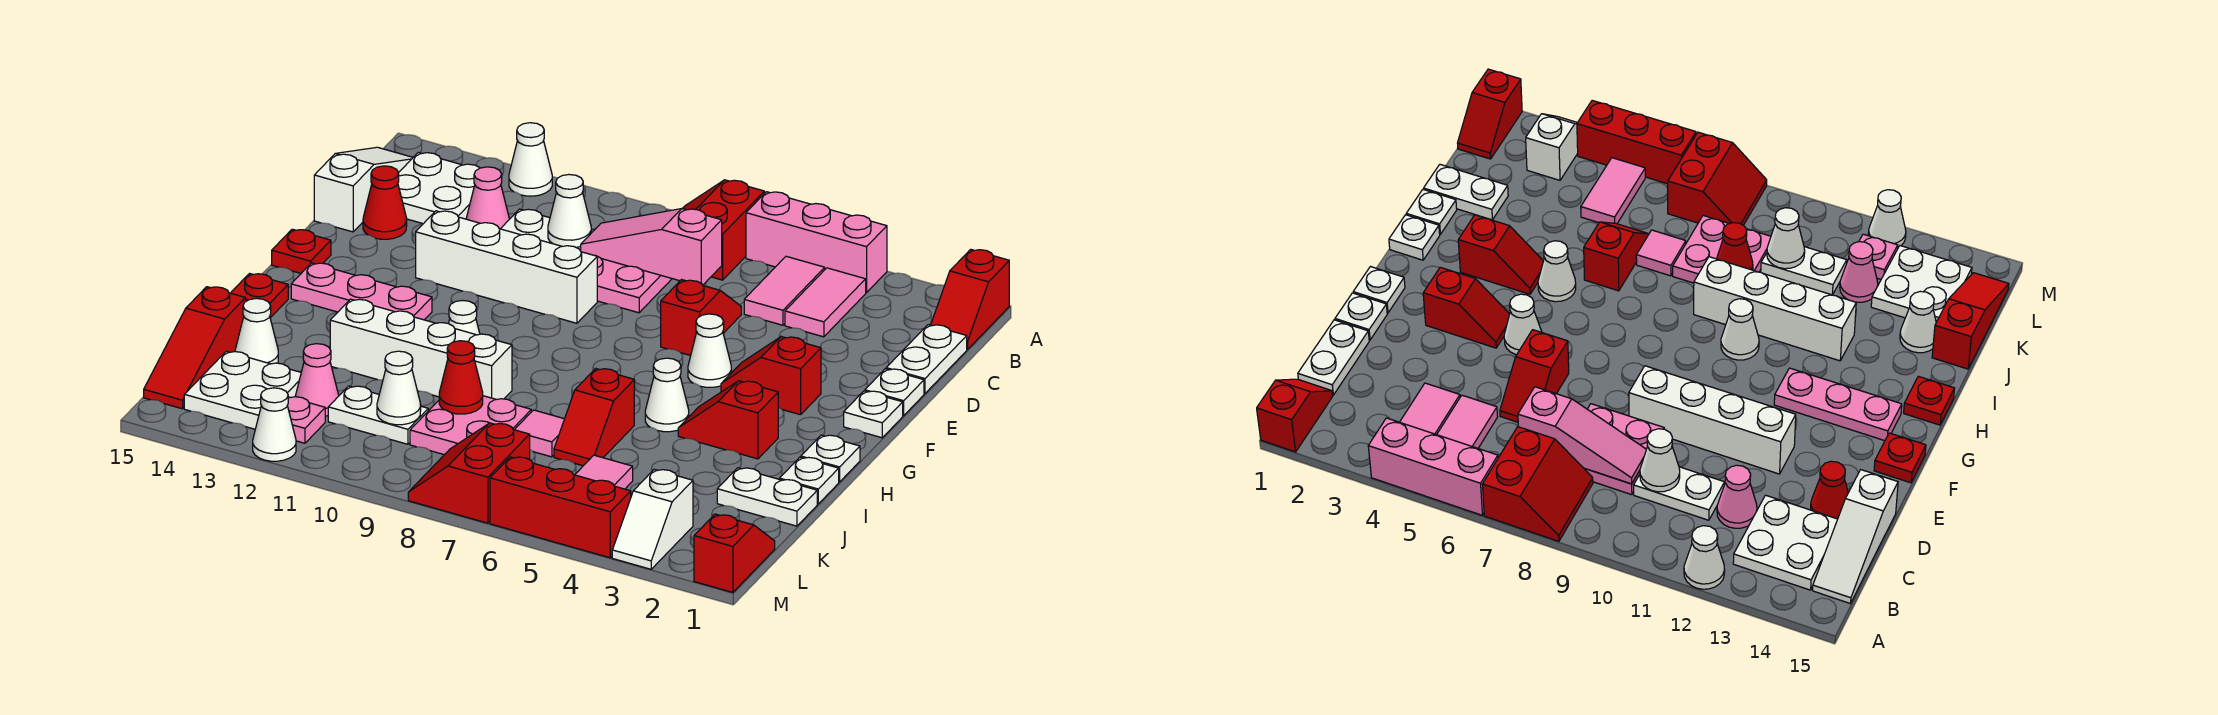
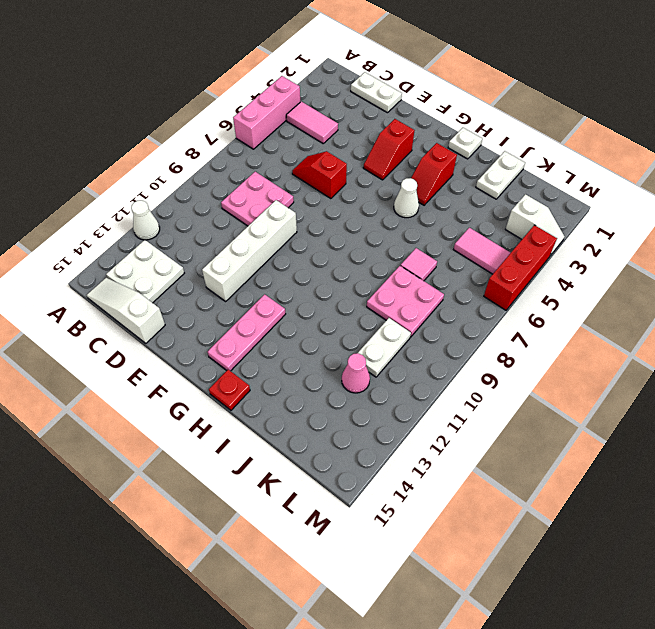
none -> red 1x2 slope [931,249,1009,349]
none -> red 2x2 slope [682,180,764,280]
none -> pink 1x2 tile [744,256,825,325]
none -> white 1x2 plate [501,209,594,251]

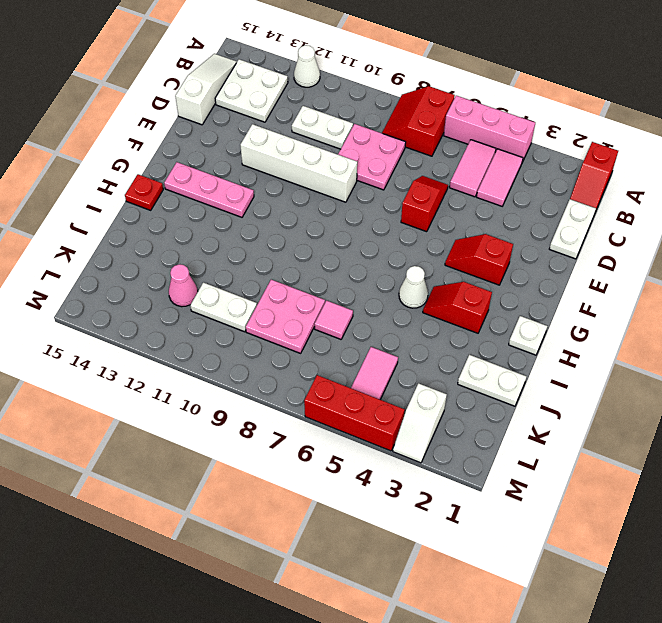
none -> pink 1x1 cone [466,167,509,229]
none -> red 1x1 cone [363,166,407,239]
none -> white 1x1 plate [865,369,924,416]
none -> white 1x1 plate [844,391,903,438]

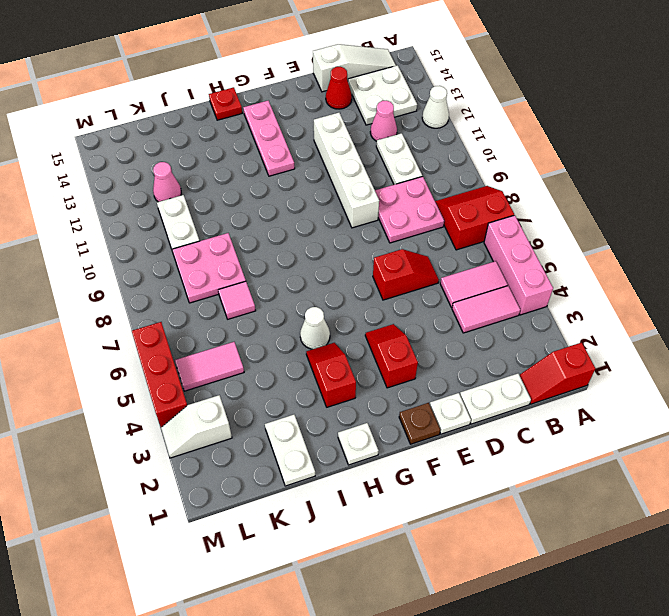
brown 1x1 plate [399,403,440,444] -> white 1x1 plate [844,391,903,438]
none -> white 1x1 cone [688,314,731,387]
none -> red 1x1 plate [272,229,331,273]
none -> white 1x1 cone [448,300,480,335]
none -> white 1x1 plate [780,457,839,504]

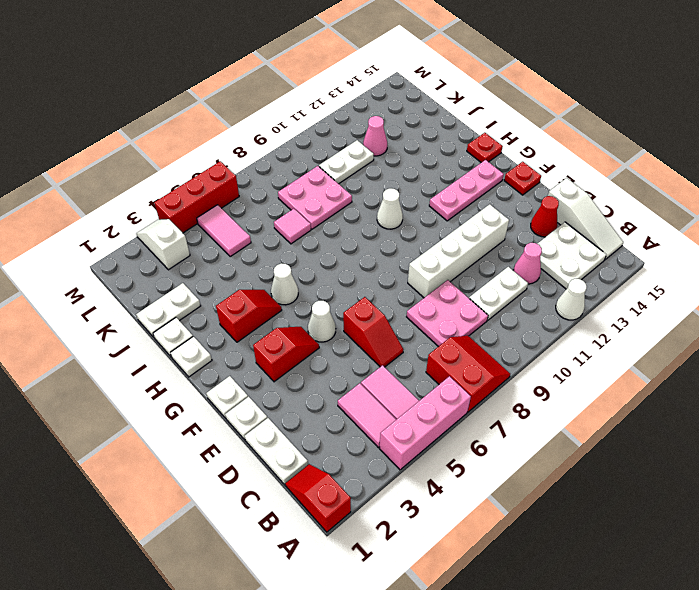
none -> red 1x2 slope [554,369,634,466]
none -> white 1x4 brick [330,299,512,400]
none -> white 1x1 cone [235,298,278,364]
none -> red 1x3 slope [144,287,246,409]

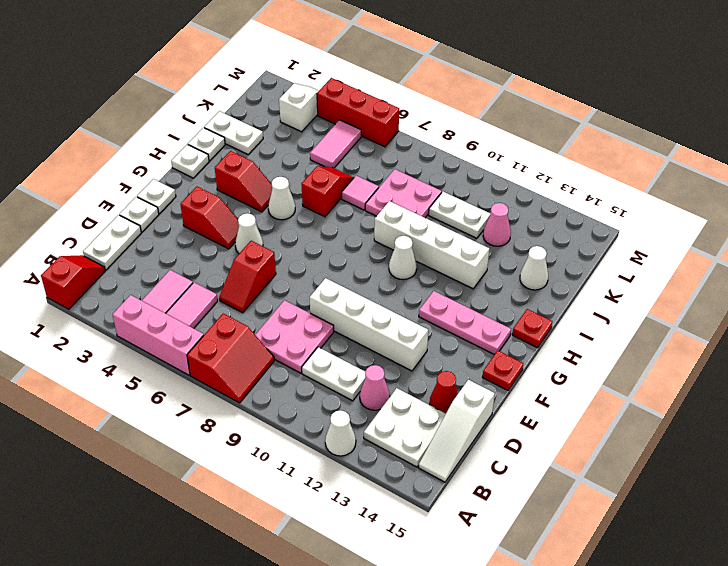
none -> red 1x3 slope [144,287,246,409]
none -> white 2x2 plate [184,351,301,429]
none -> red 1x2 slope [694,514,775,592]
none -> red 2x2 slope [408,423,530,523]

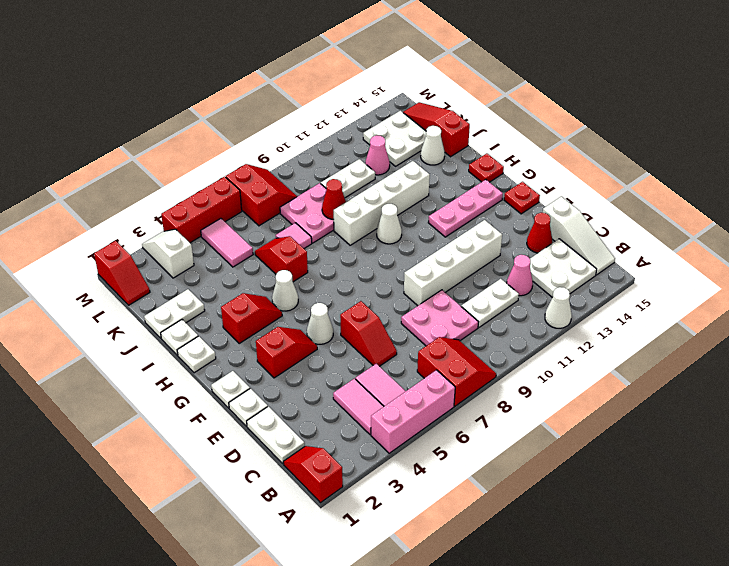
none -> pink 1x1 plate [287,397,325,443]
none -> white 1x1 cone [253,388,296,461]
none -> pink 1x3 slope [581,209,722,285]
none -> white 1x1 cone [548,175,591,247]

